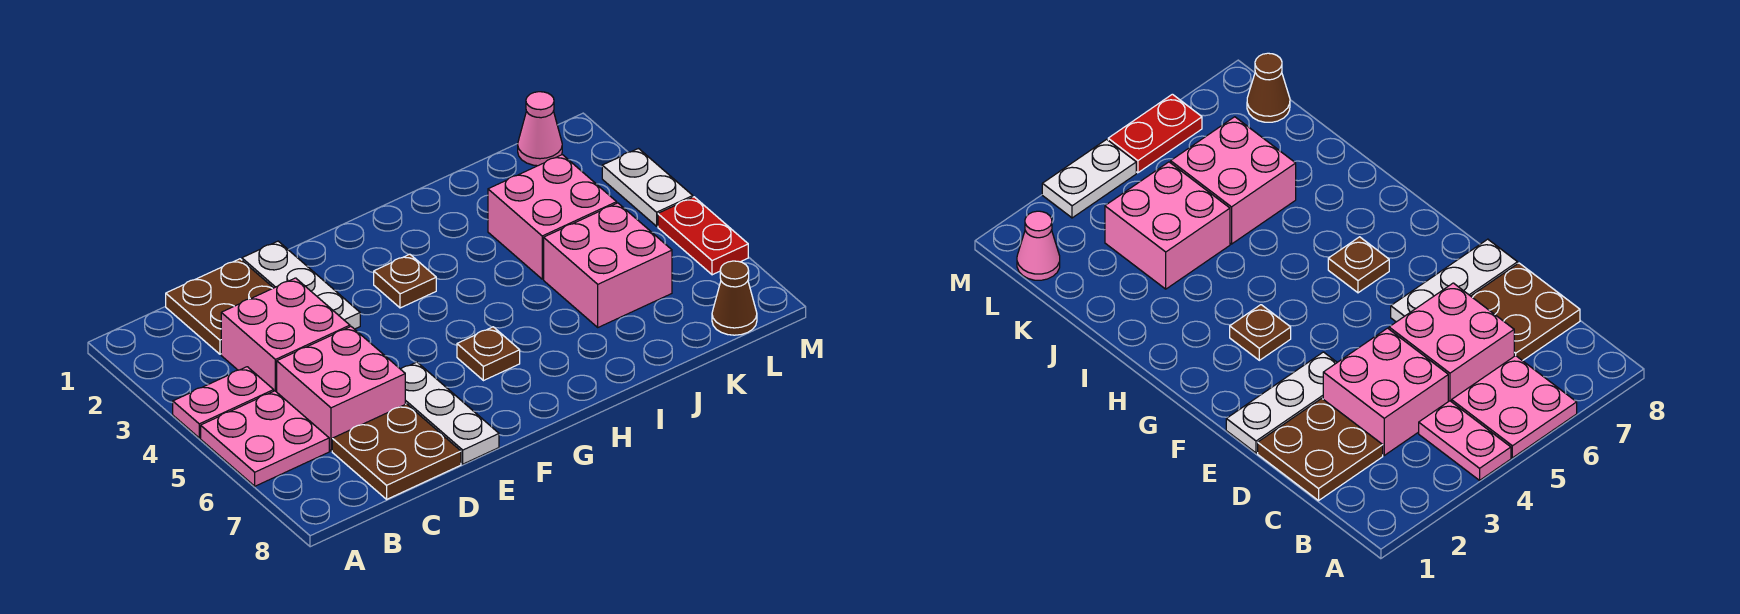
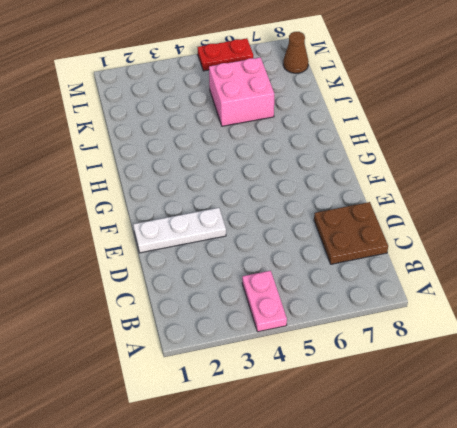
none -> pink 2x2 plate [201,391,329,486]
none -> brown 2x2 plate [166,259,273,354]
none -> pink 2x2 brick [221,278,350,392]

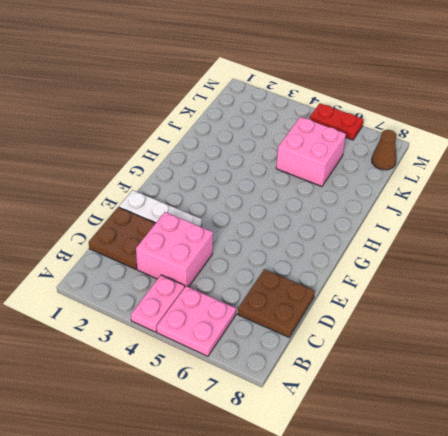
none -> pink 2x2 brick [277,327,405,451]
none -> white 1x3 plate [401,362,499,464]
none -> brown 1x1 plate [374,254,436,308]

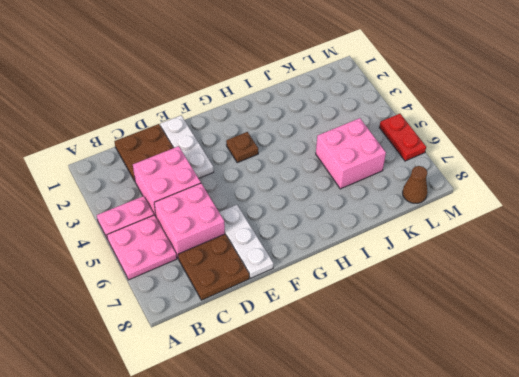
none -> brown 1x1 plate [457,327,520,381]
none -> pink 2x2 brick [488,155,617,279]
none -> pink 1x1 cone [518,92,562,166]

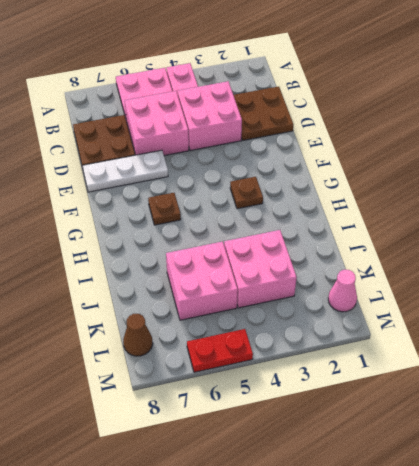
none -> white 1x3 plate [242,241,360,329]
none -> white 1x2 plate [602,149,693,226]

